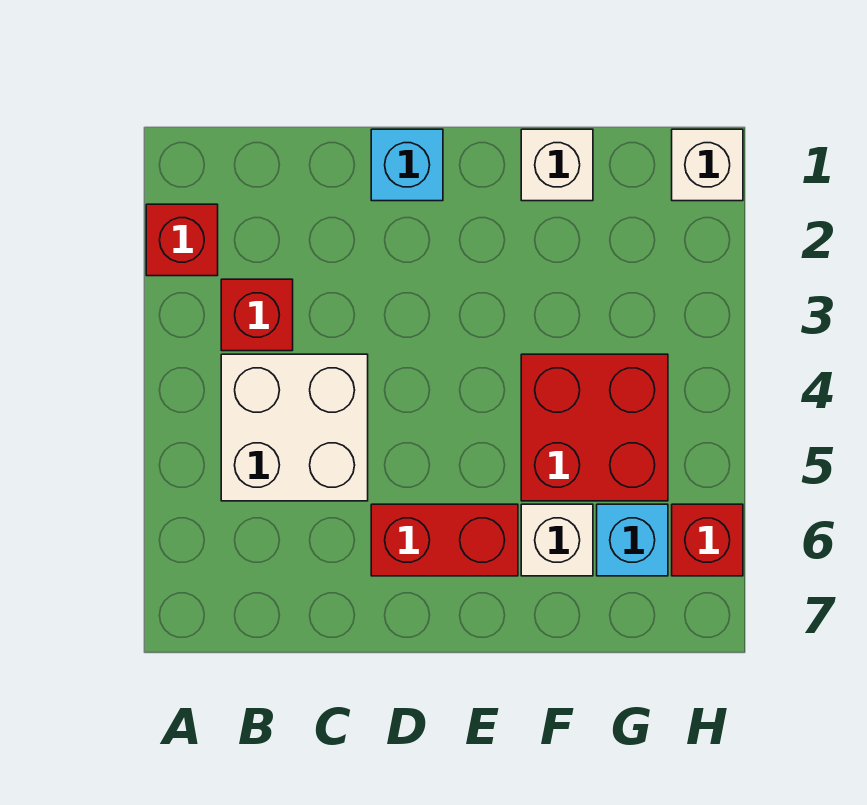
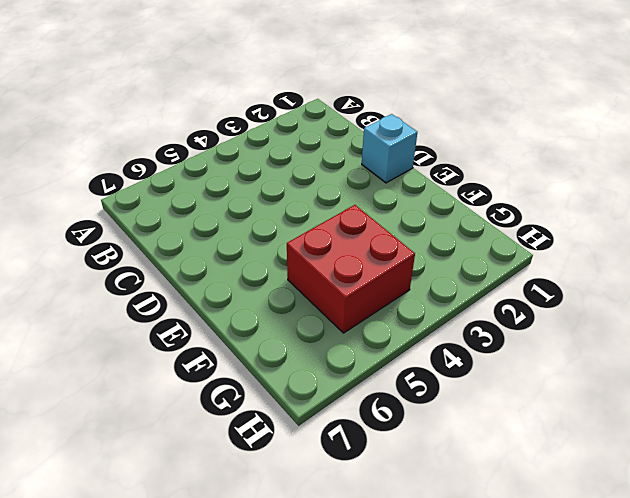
none -> red 1x1 brick [146,204,218,276]
none -> red 1x1 brick [221,279,293,351]

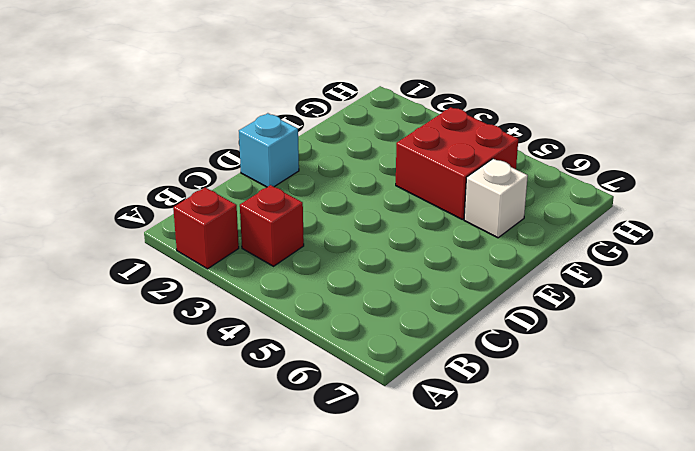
none -> white 2x2 brick [221,354,368,501]
none -> red 1x2 brick [371,504,518,576]

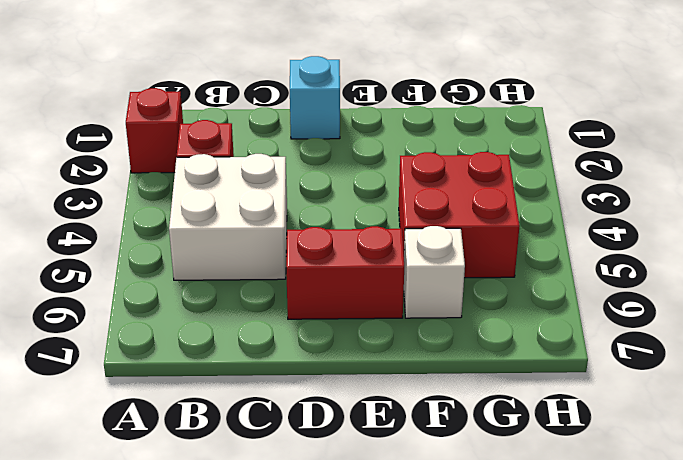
none -> white 1x1 brick [521,129,593,201]
none -> cyan 1x1 brick [597,504,668,576]

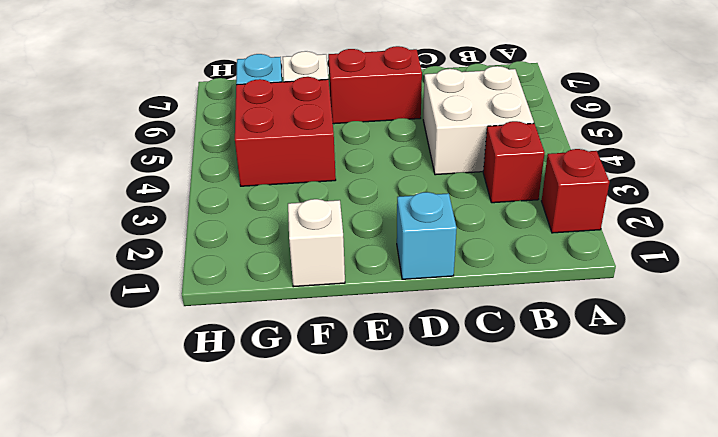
none -> white 1x1 brick [672,129,743,201]
none -> red 1x1 brick [672,504,743,576]

